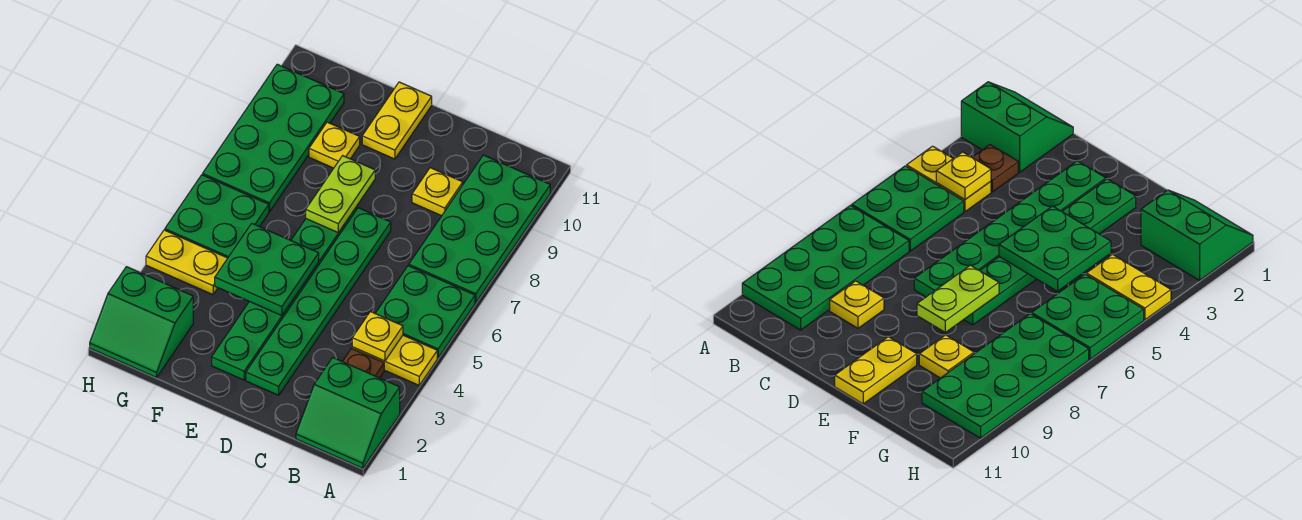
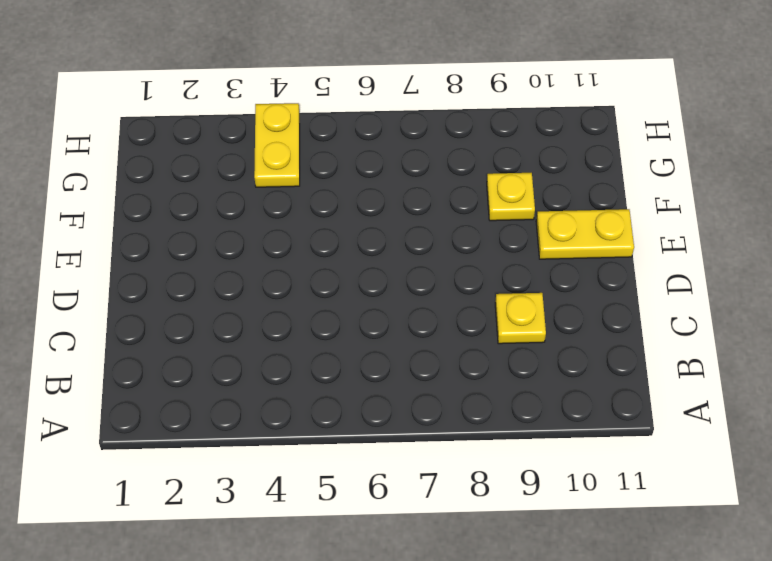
none -> green 2x2 slope [296,358,400,468]
none -> yellow 1x2 plate [352,335,437,385]
none -> green 2x2 plate [375,266,475,358]

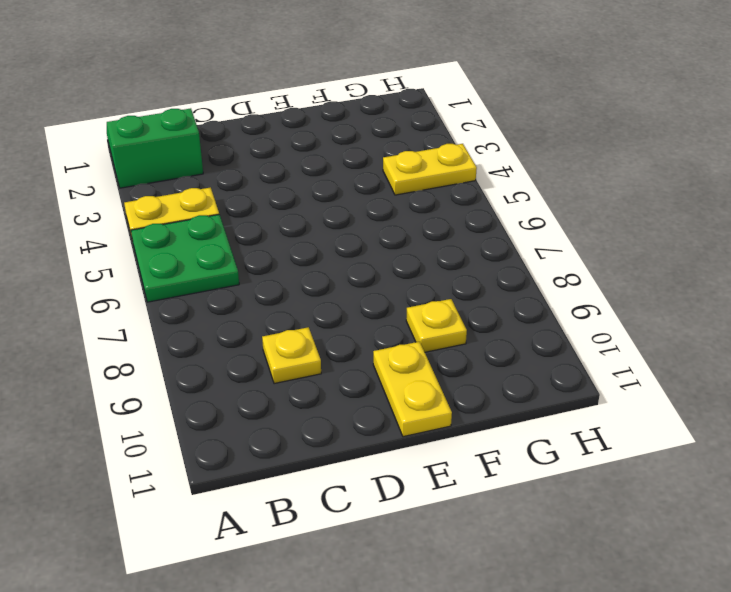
none -> green 2x4 plate [409,155,550,303]
none -> brown 1x1 plate [342,349,384,378]
none -> green 1x6 plate [246,208,391,395]

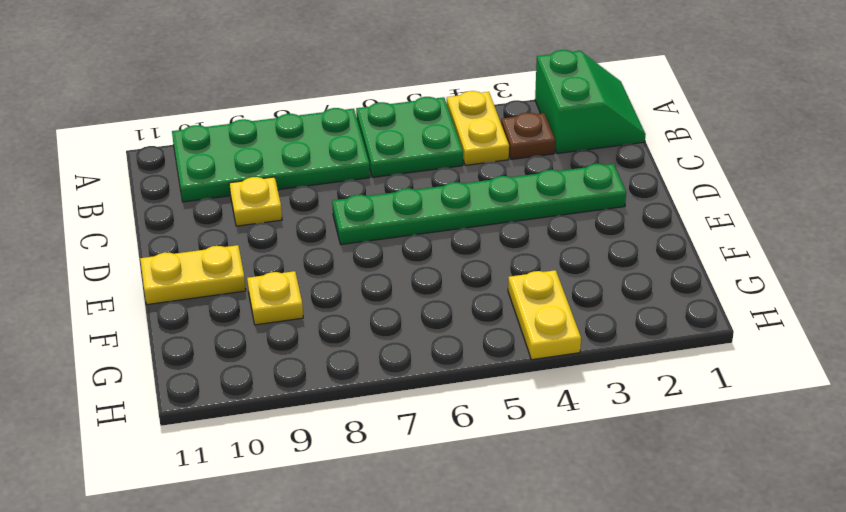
none -> green 1x6 plate [212,208,356,380]
none -> green 2x2 slope [90,267,193,378]
none -> green 2x2 plate [165,175,269,258]

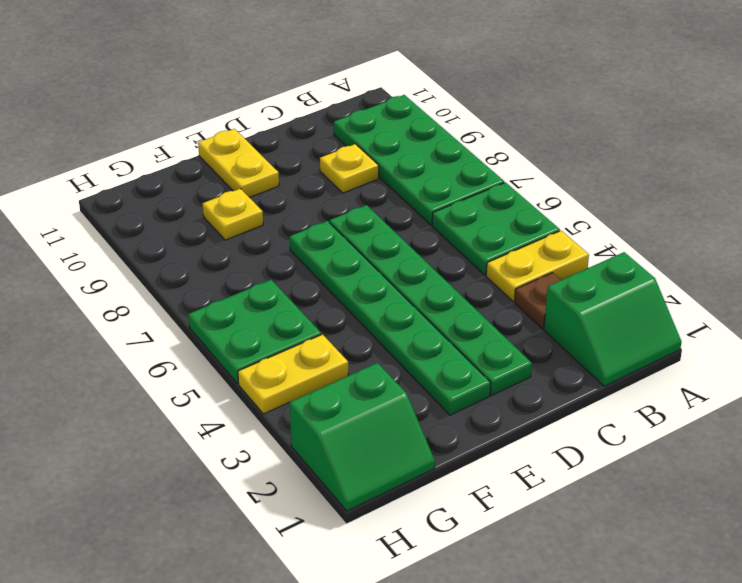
none -> green 2x4 plate [203,64,344,212]
none -> yellow 1x1 plate [352,312,403,361]
none -> green 2x2 plate [215,224,319,316]

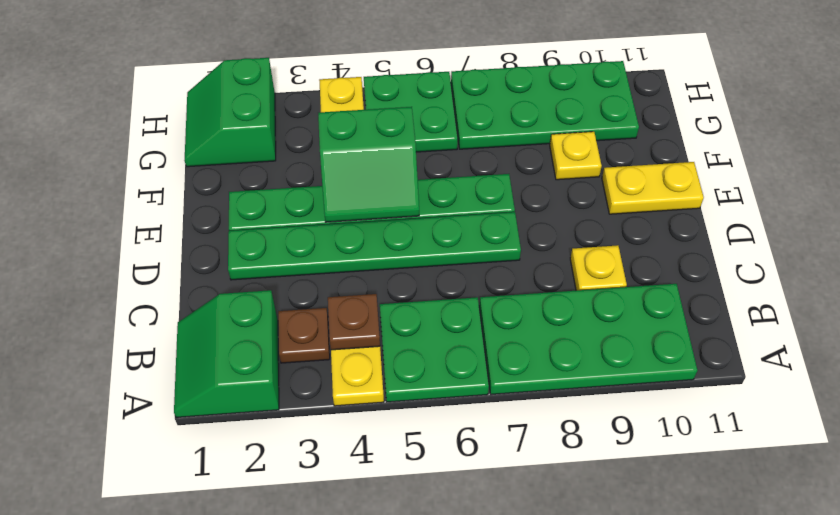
brown 1x1 plate [328,294,380,350] -> yellow 1x1 plate [352,312,403,361]
green 2x2 slope [318,107,419,222] -> green 2x2 plate [215,224,319,316]
none -> lime 1x2 plate [306,156,375,233]

